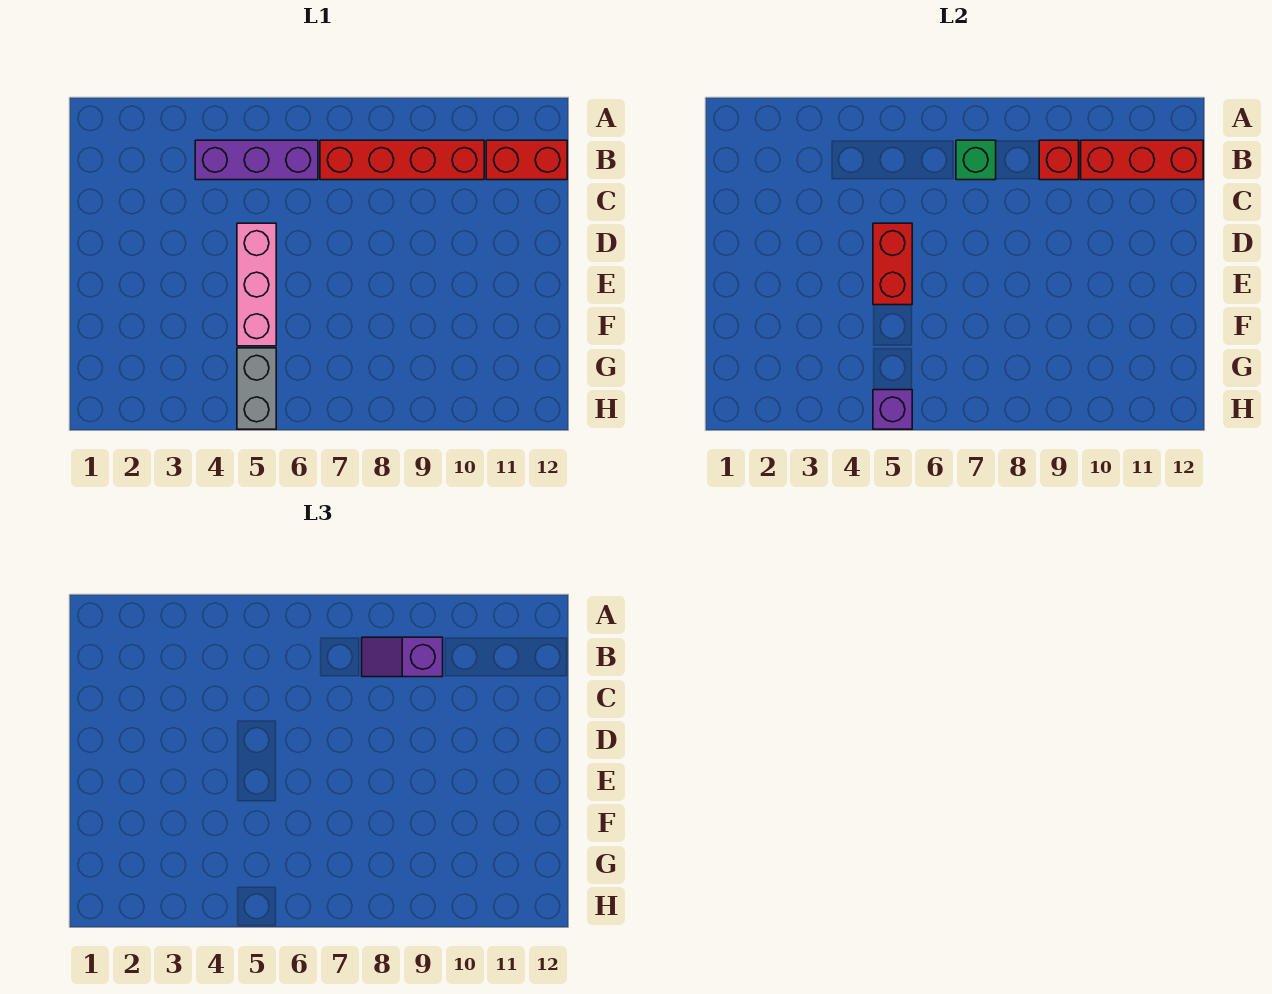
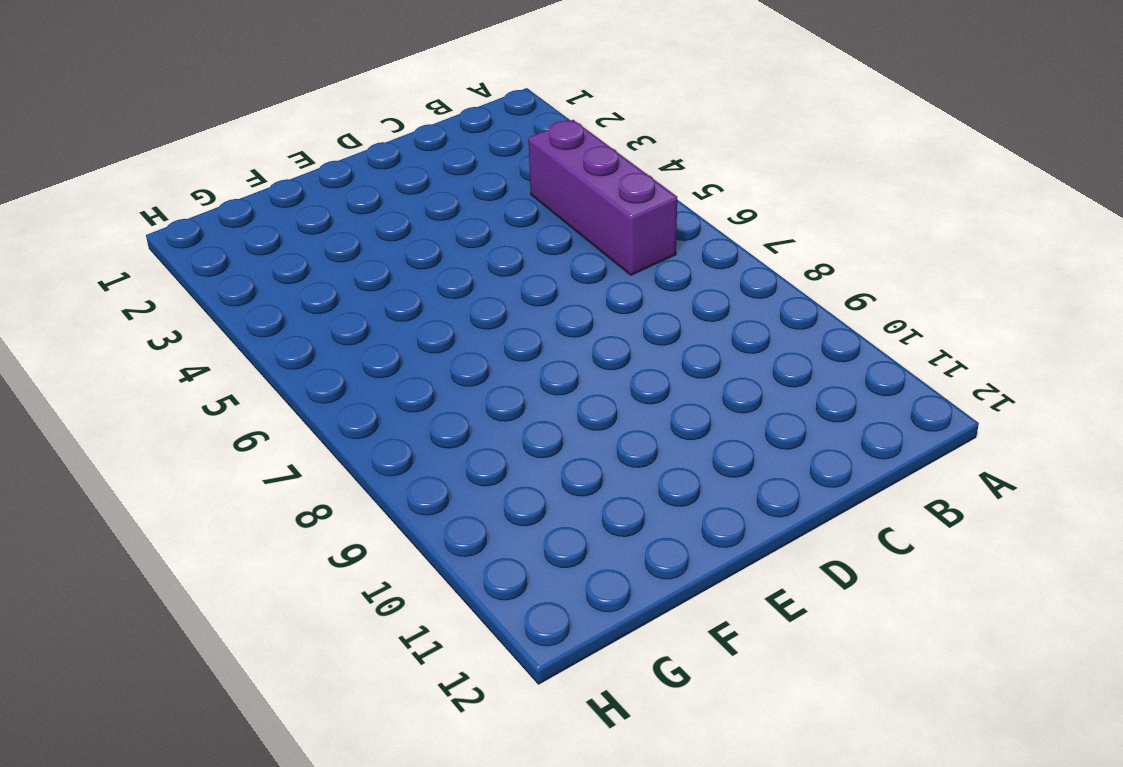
none -> red 1x4 brick [320,140,484,180]
none -> red 1x2 brick [486,140,567,180]

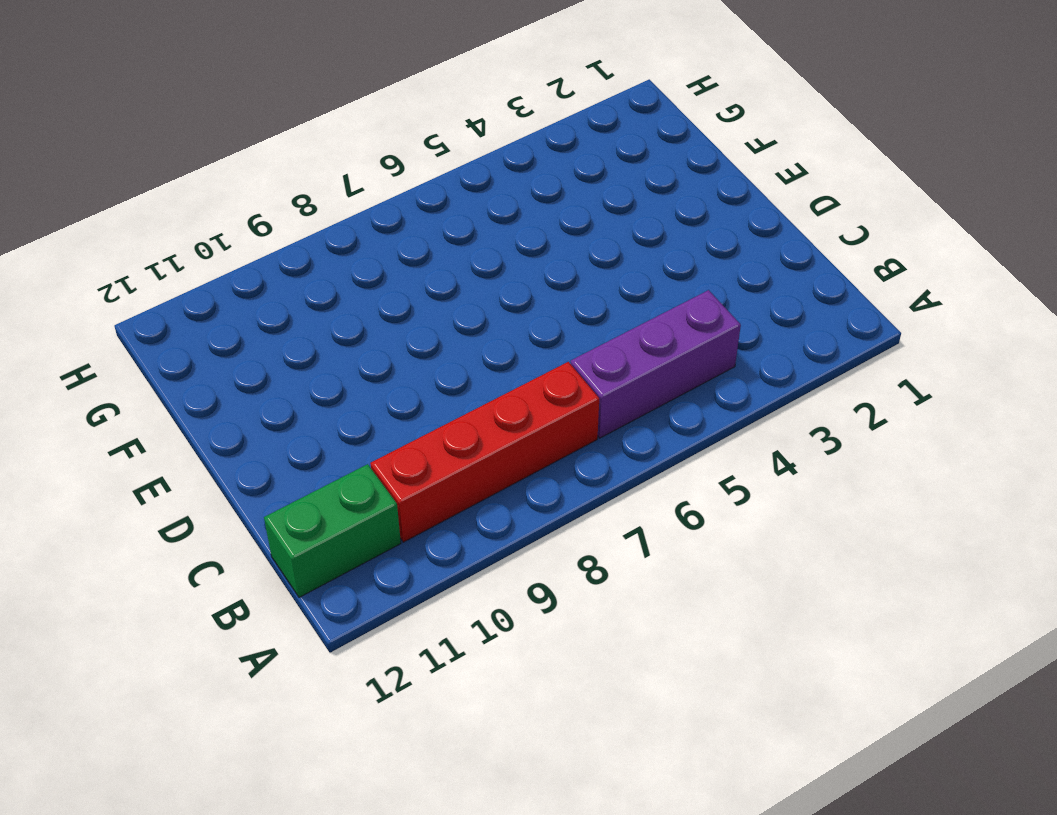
green 1x2 brick [264,464,401,597] -> red 1x2 brick [486,140,567,180]
none -> pink 1x3 brick [237,223,276,346]
none -> grey 1x2 brick [237,348,276,429]

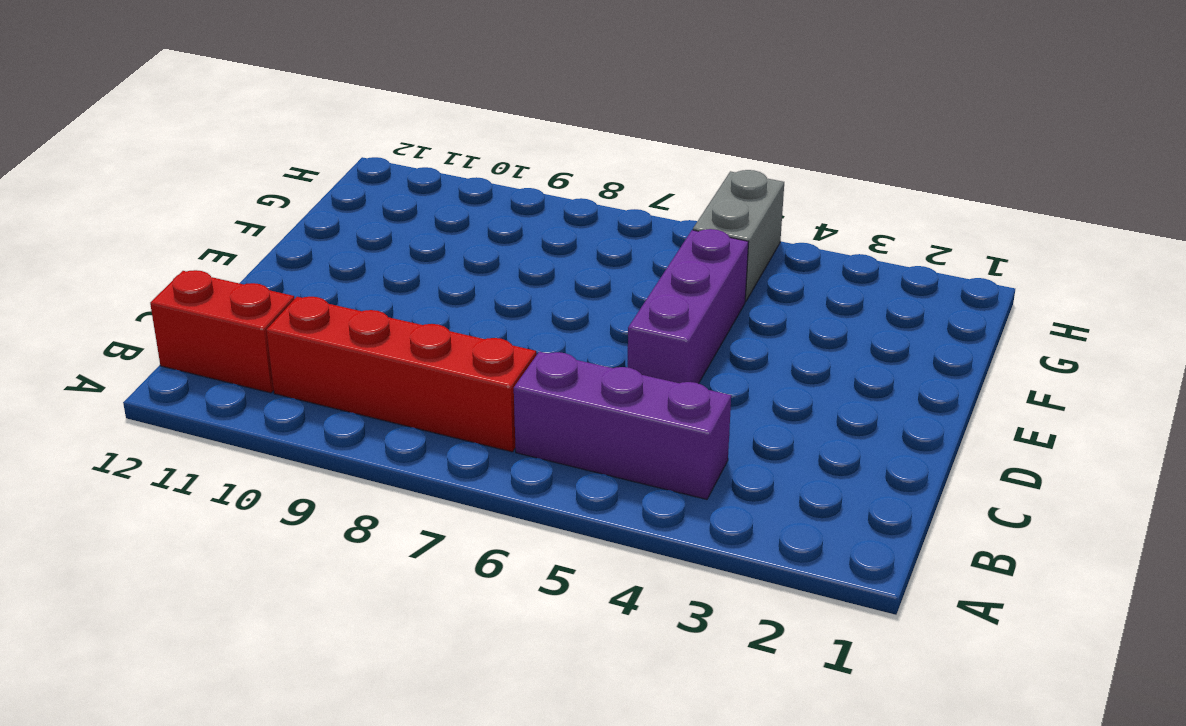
purple 1x3 brick [628,229,748,384] -> pink 1x3 brick [237,223,276,346]
none -> green 1x1 brick [956,140,996,180]
none -> red 1x1 brick [1039,140,1079,180]

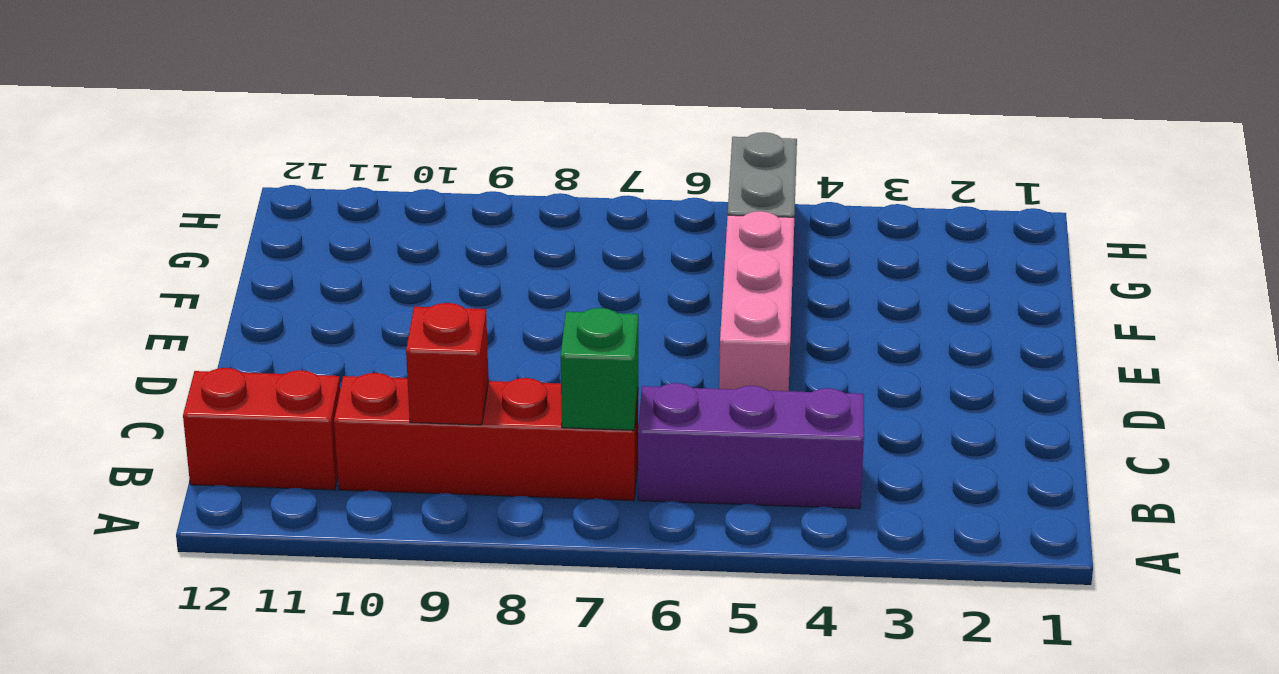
none -> red 1x3 brick [1081,140,1203,180]
none -> red 1x2 brick [873,223,912,305]

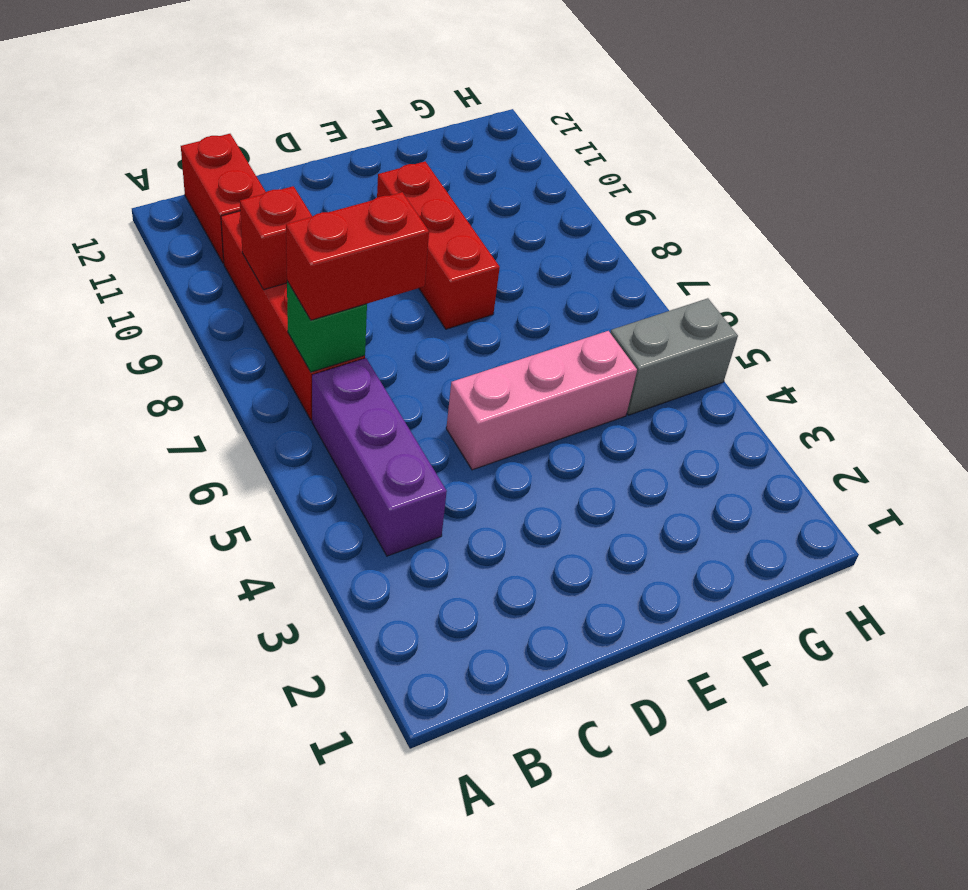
red 1x2 brick [286,192,429,320] -> red 1x2 brick moved to [873,223,912,305]
red 1x3 brick [377,162,500,329] -> red 1x3 brick moved to [1081,140,1203,180]
none -> purple 1x1 brick [873,390,912,429]
none -> purple 1x2 slope [362,637,443,677]

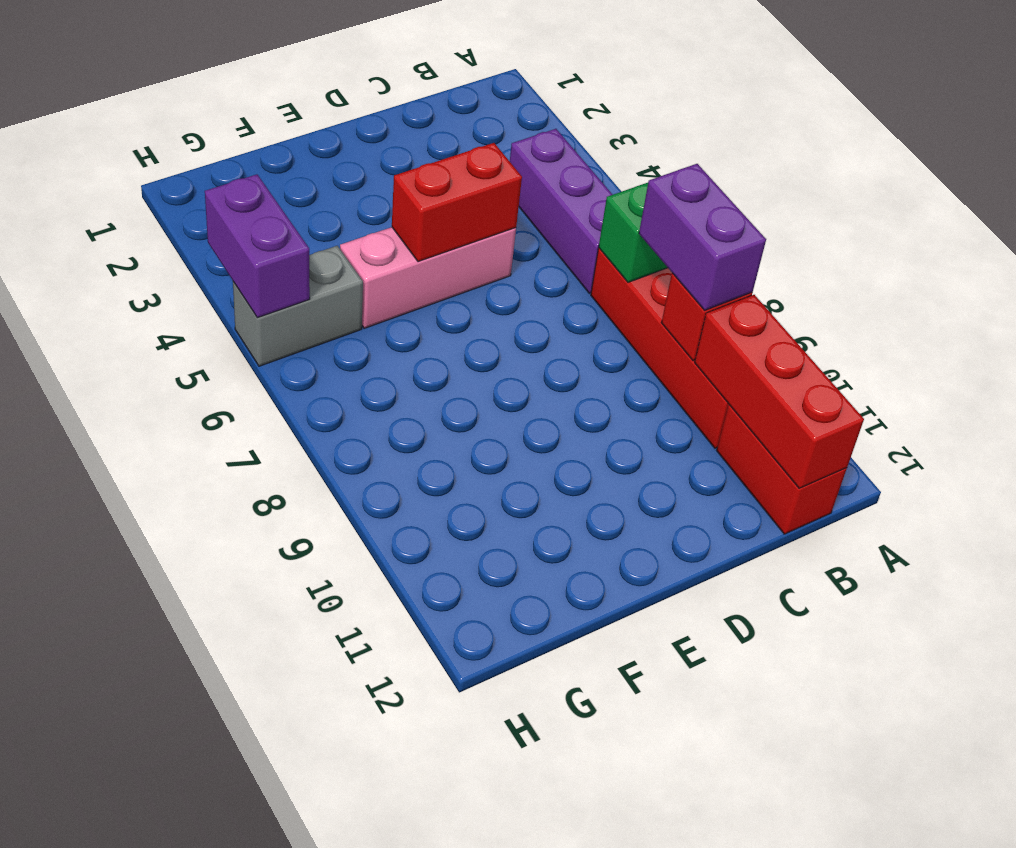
purple 1x2 brick [639,164,766,310] -> purple 1x2 slope [362,637,443,677]
purple 1x2 brick [205,174,310,318] -> purple 1x1 brick [873,390,912,429]

